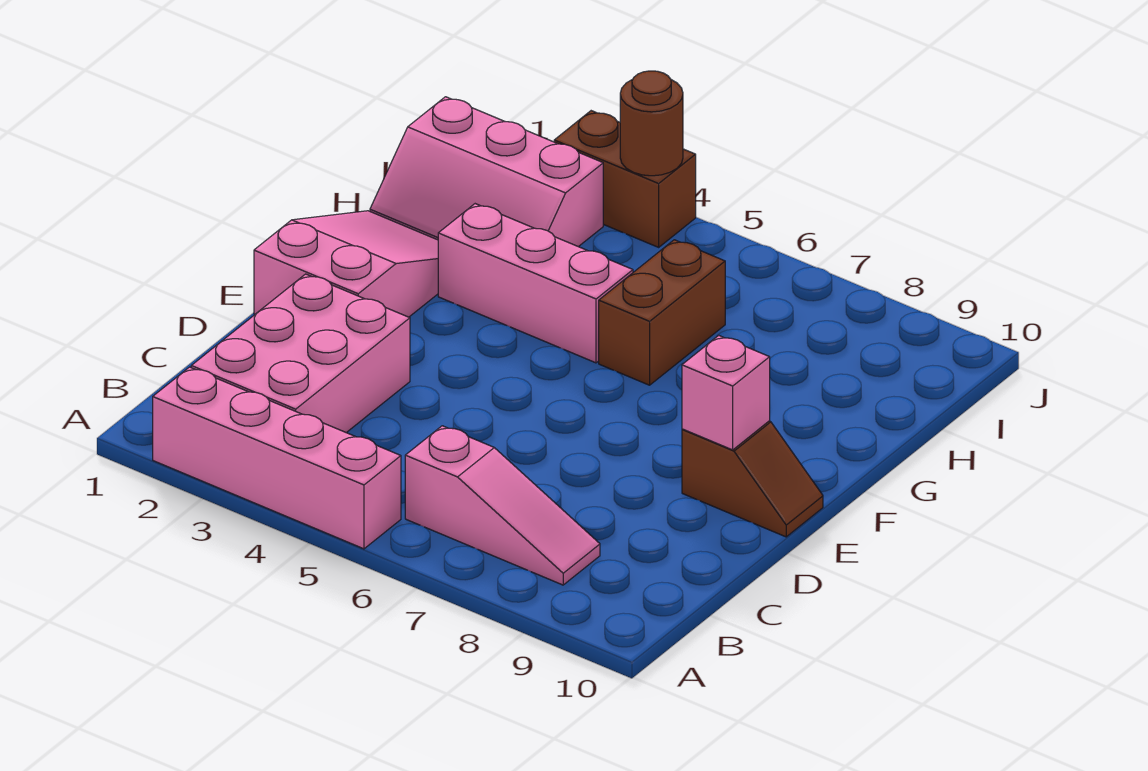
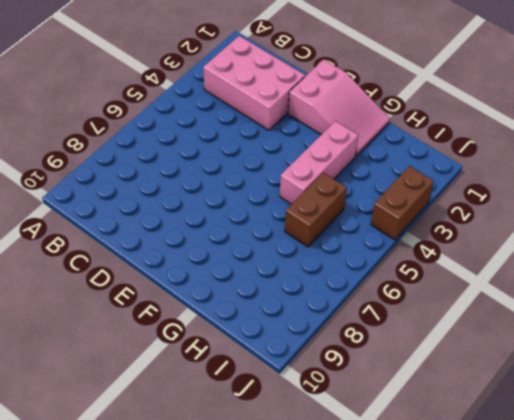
brown 1x2 brick [285,173,347,247] -> brown 1x2 brick turned to [599,240,725,385]
none -> pink 1x4 brick [153,367,401,549]
none -> pink 1x3 slope [405,426,600,585]

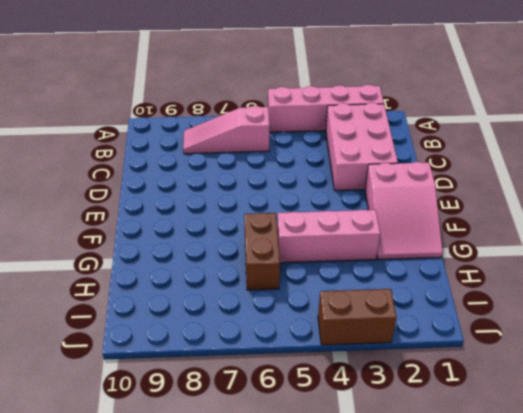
none -> brown 1x2 slope [682,421,823,537]
none -> pink 2x3 slope [370,97,603,247]

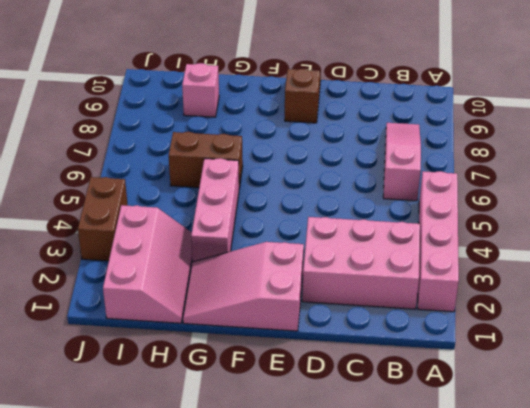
pink 1x1 brick [182,63,219,117] -> pink 1x1 brick moved to [682,335,770,450]
none -> brown 1x1 round brick [620,71,683,176]

